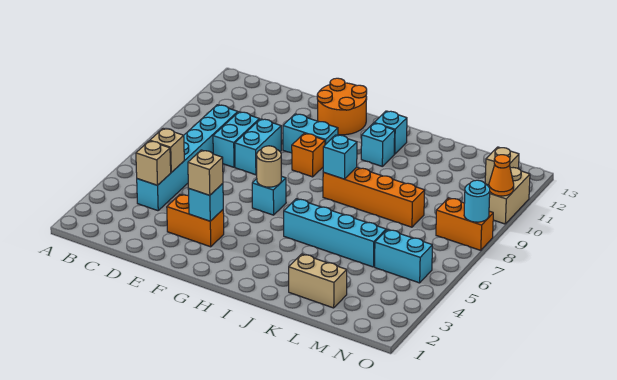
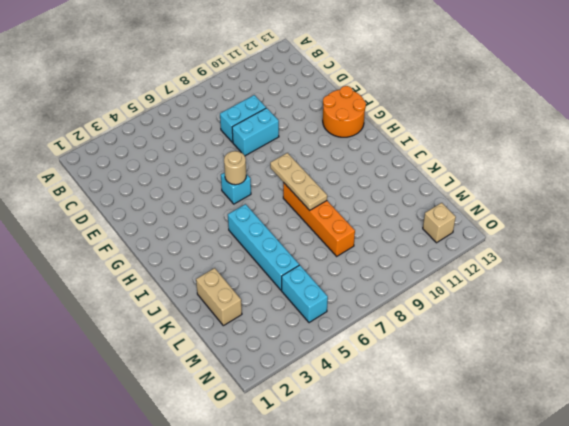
tan 1x3 plate [270,153,327,210] -> cyan 1x1 brick [323,135,357,179]
none -> cyan 1x6 brick [137,105,238,211]
none -> orange 1x2 brick [167,194,224,247]
none -> cyan 1x2 brick [283,114,338,153]

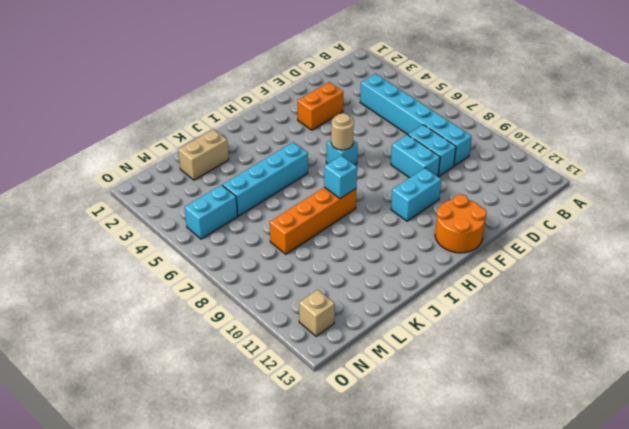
none -> orange 1x1 brick [292,133,325,177]
none -> cyan 1x1 brick [361,123,395,166]
none -> cyan 1x1 brick [375,111,407,154]

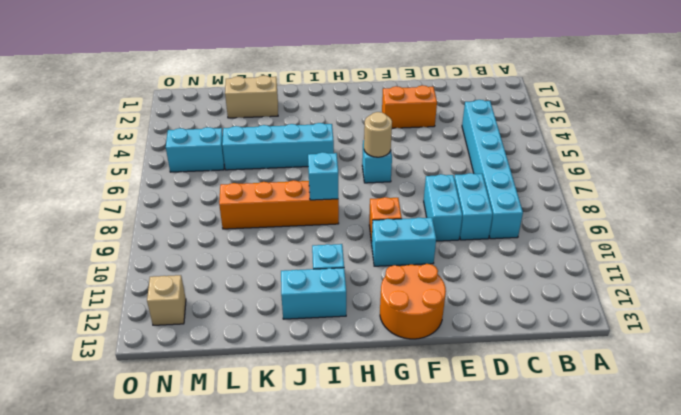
cyan 1x2 brick [281,268,346,319] -> cyan 1x1 brick [375,111,407,154]
none -> orange 1x2 brick [436,198,493,250]
none -> tan 1x2 brick [489,168,530,224]
none -> tan 1x1 brick [136,141,171,185]

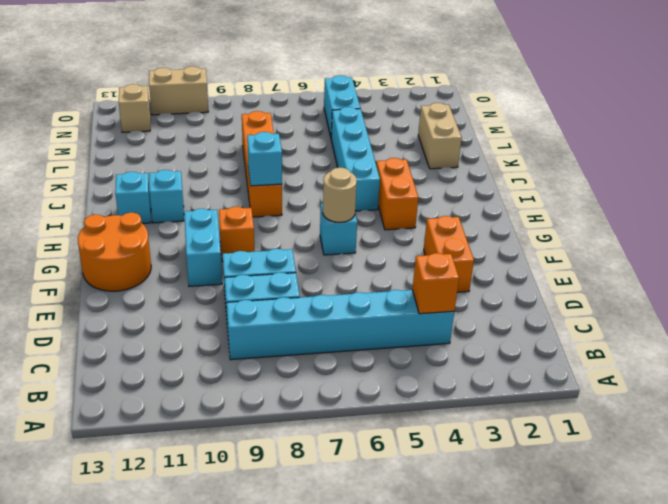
orange 1x1 brick [412,253,459,314] -> tan 1x1 brick [136,141,171,185]
orange 1x2 brick [376,158,418,230] -> orange 1x2 brick moved to [436,198,493,250]
none -> tan 1x1 brick [150,128,184,173]
none -> cyan 1x1 brick [188,184,223,221]
none -> cyan 1x1 round brick [464,180,490,222]

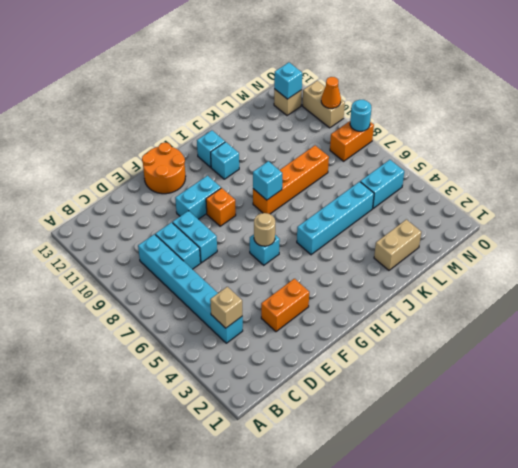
cyan 1x1 brick [274,62,302,99] -> cyan 1x1 brick moved to [188,184,223,221]
none -> tan 1x1 brick [150,128,184,173]
none -> tan 1x1 brick [188,150,223,195]

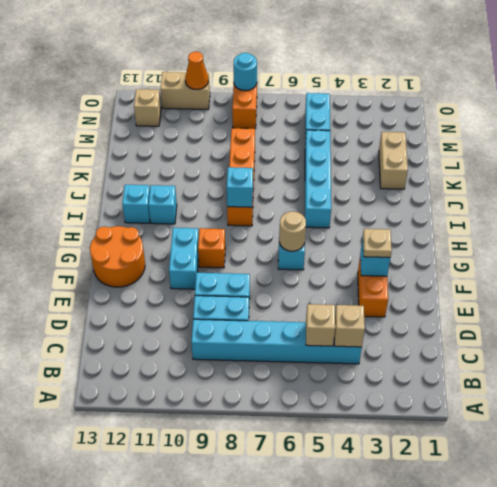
tan 1x1 plate [363,229,392,257] -> tan 1x1 brick [188,150,223,195]

